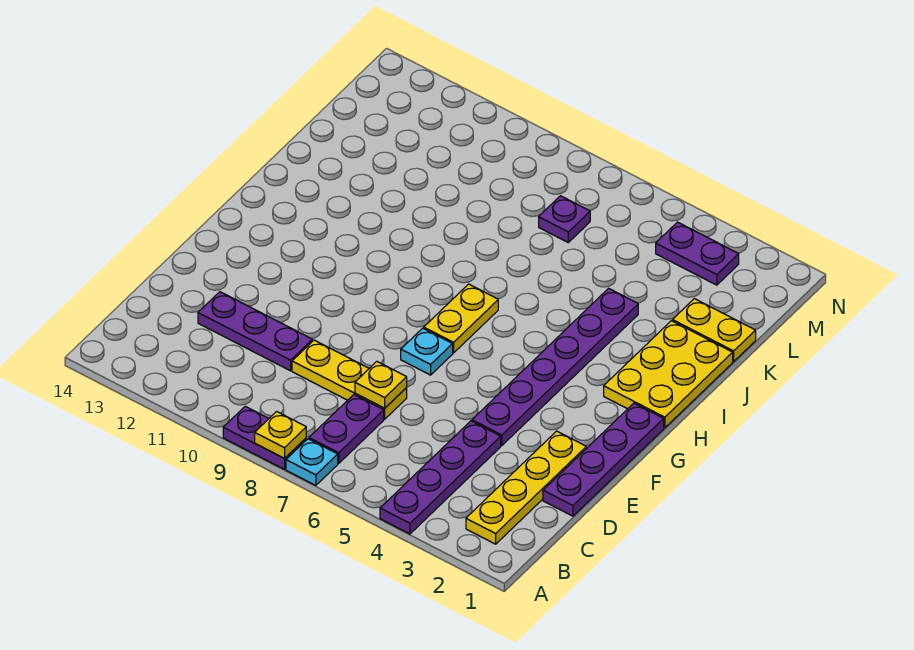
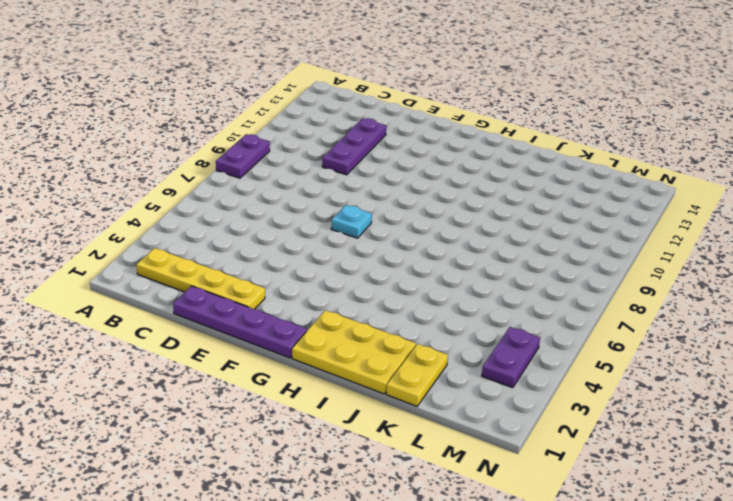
none -> purple 1x4 plate [380,421,501,534]
none -> cyan 1x1 plate [286,439,338,485]
none -> purple 1x2 plate [309,395,384,463]

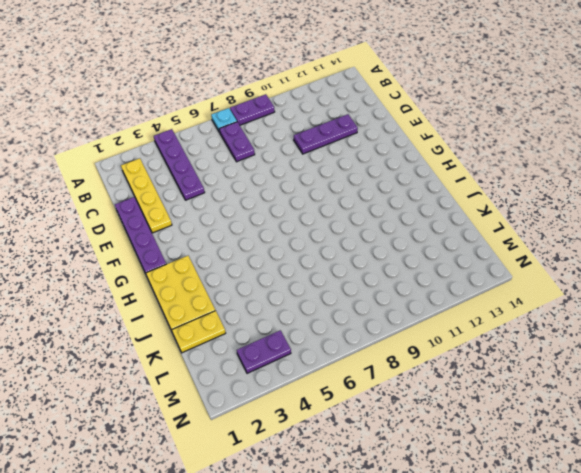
none -> yellow 1x3 plate [292,340,407,419]
none -> purple 1x6 plate [472,288,638,446]
none -> cyan 1x1 plate [401,328,453,375]

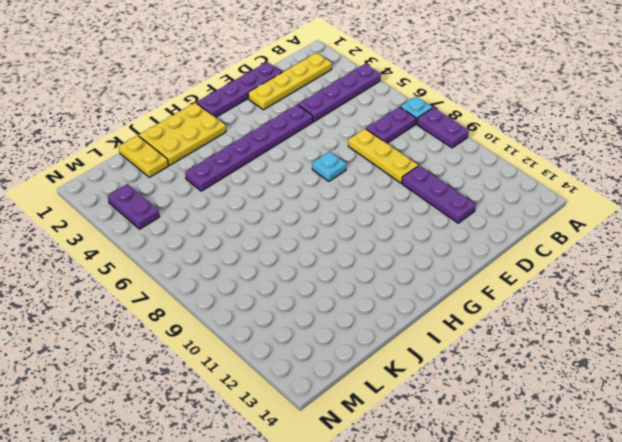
none -> yellow 1x2 plate [424,284,498,353]
none -> purple 1x1 plate [539,196,590,242]
none -> yellow 1x1 plate [255,412,306,458]

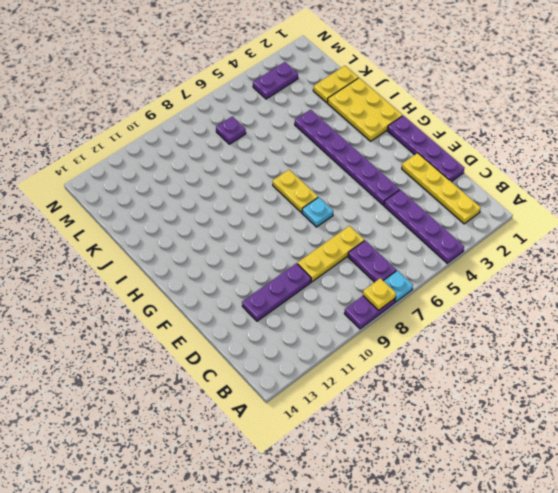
none -> yellow 1x1 plate [355,362,407,408]

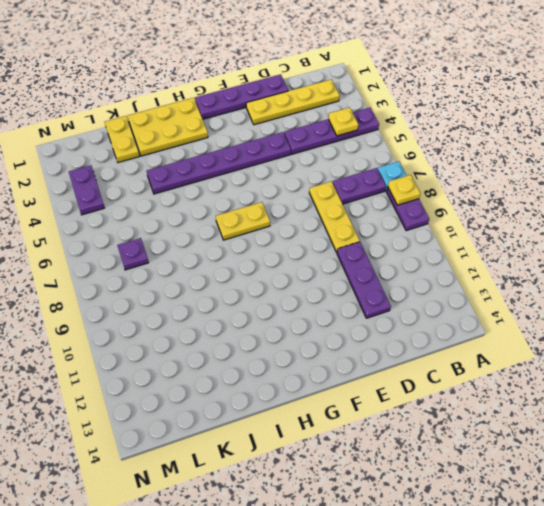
yellow 1x1 plate [328,107,358,136] -> yellow 1x1 plate moved to [355,362,407,408]
none -> cyan 1x1 plate [401,328,453,375]

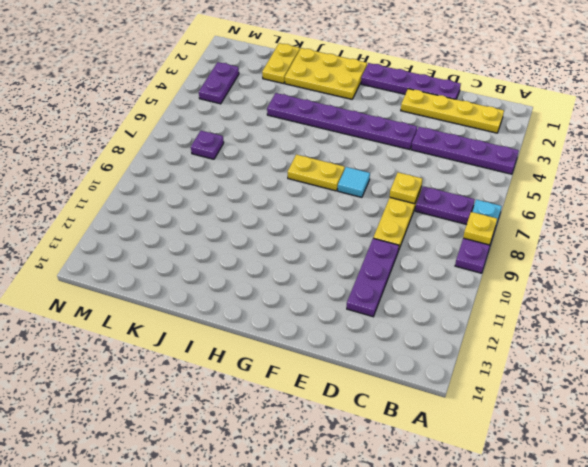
cyan 1x1 tile [338,167,370,197] -> cyan 1x1 plate [401,328,453,375]

